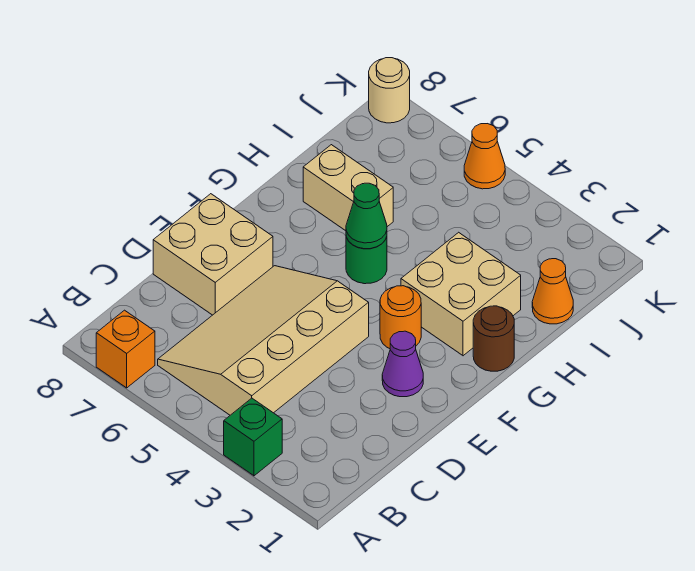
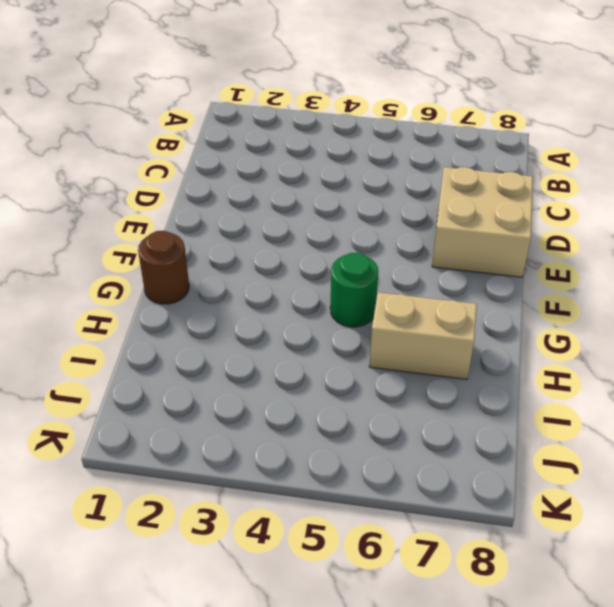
none -> green 1x1 brick [224,398,282,476]
none -> orange 1x1 brick [96,310,155,388]
none -> tan 3x4 slope [158,266,369,415]

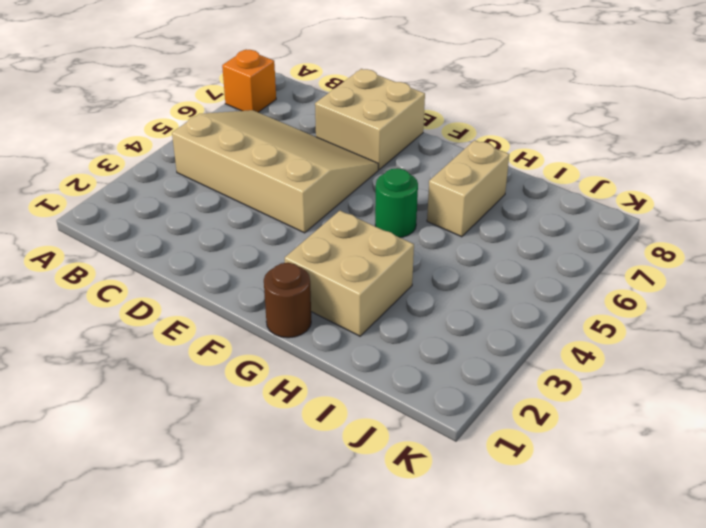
none -> green 1x1 brick [224,398,282,476]
none -> purple 1x1 cone [382,331,423,397]
none -> orange 1x1 round brick [380,286,421,349]

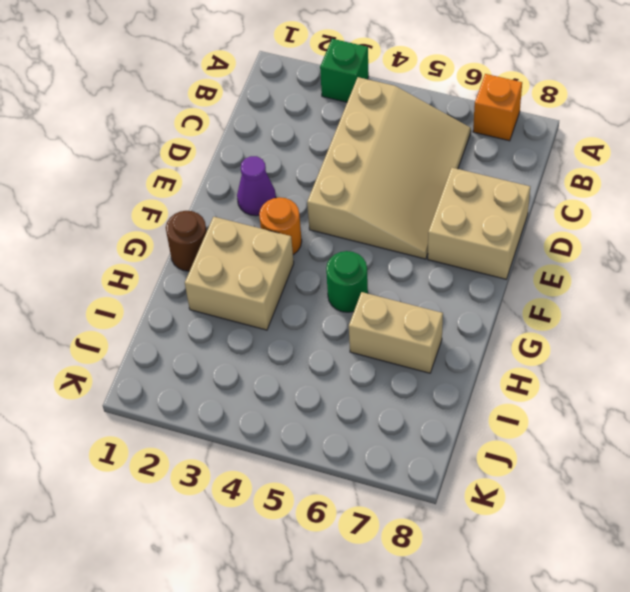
none -> orange 1x1 cone [532,259,573,324]
none -> orange 1x1 cone [464,124,505,189]
none -> tan 1x1 round brick [369,58,410,123]

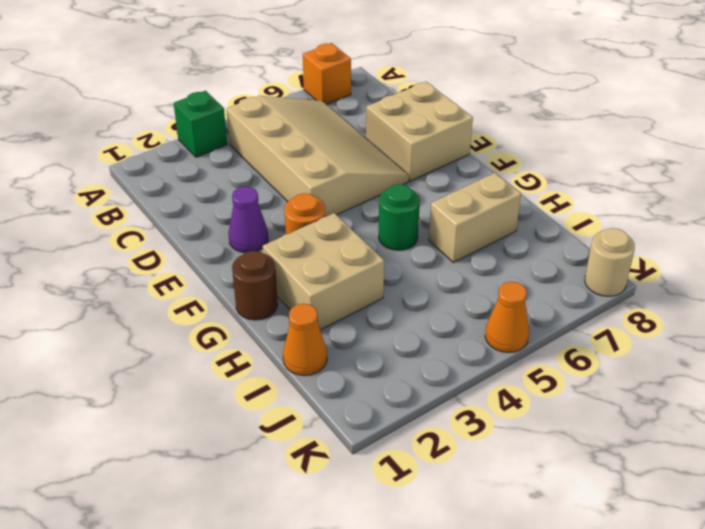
none -> green 1x1 cone [346,183,387,249]

